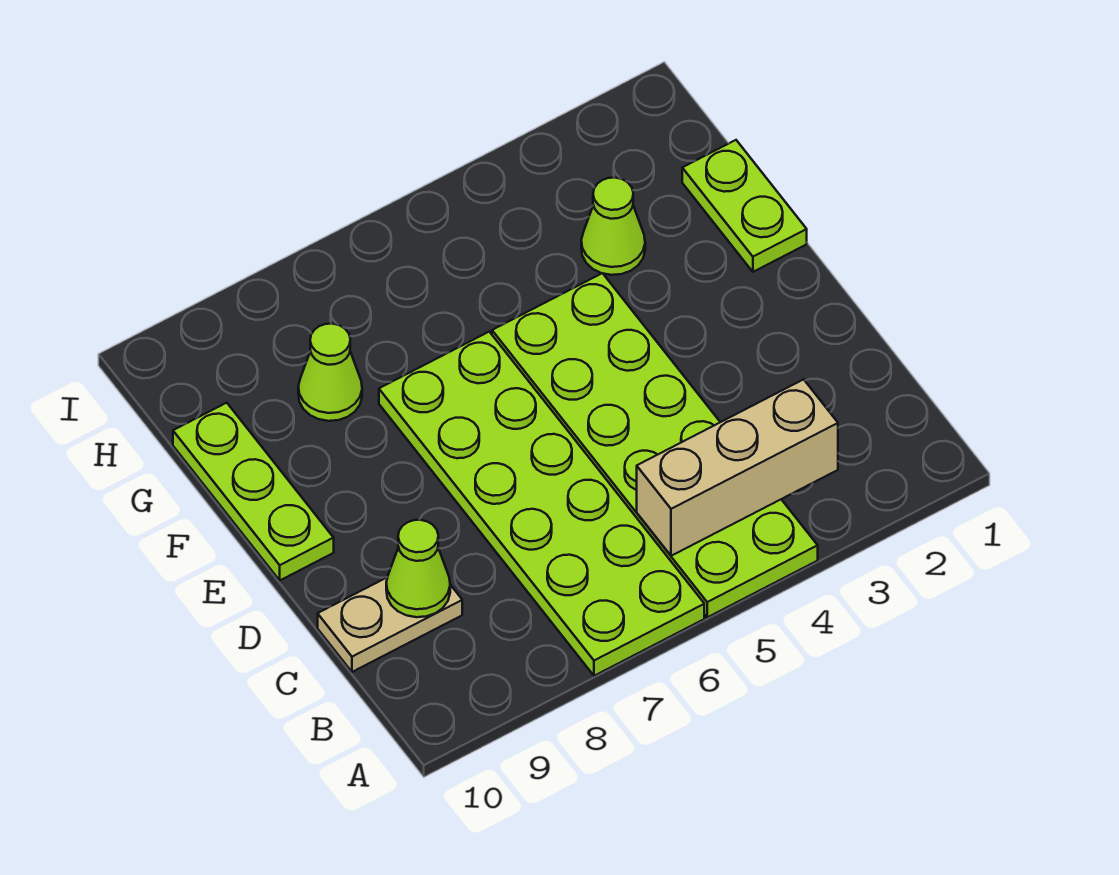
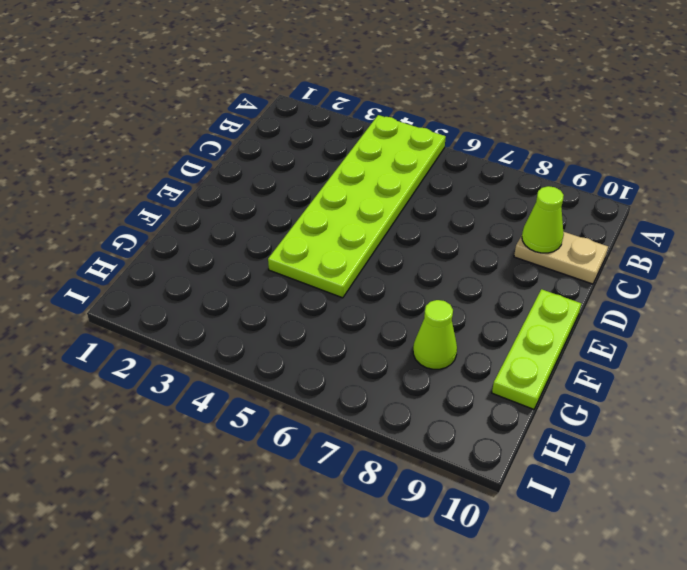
none -> lime 2x6 plate [379,332,704,676]
none -> lime 1x2 plate [682,140,807,272]

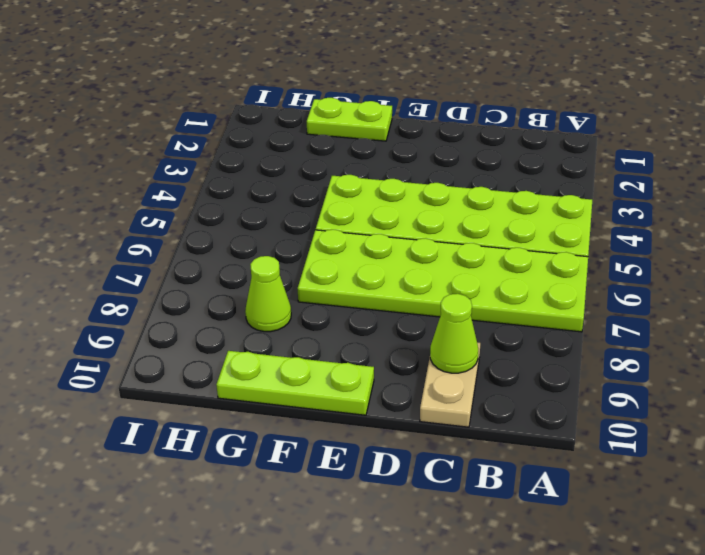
none -> lime 1x1 cone [581,178,645,275]
none -> tan 1x3 brick [637,379,838,556]

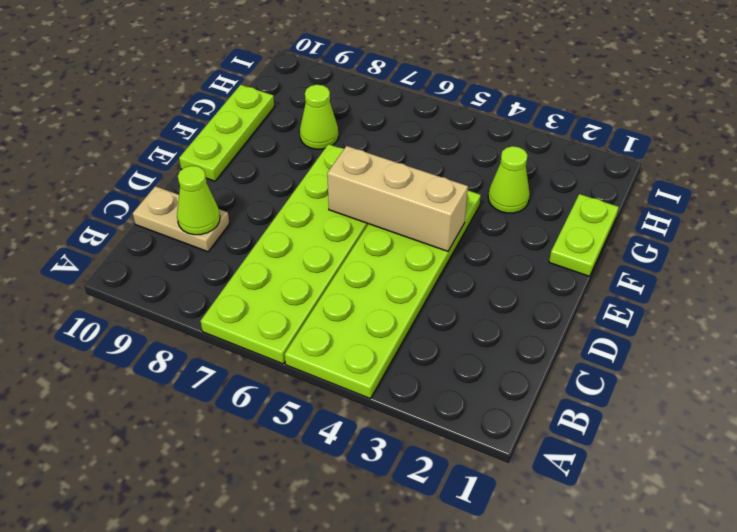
tan 1x3 brick [327,146,468,251] -> tan 1x3 brick moved to [637,379,838,556]

